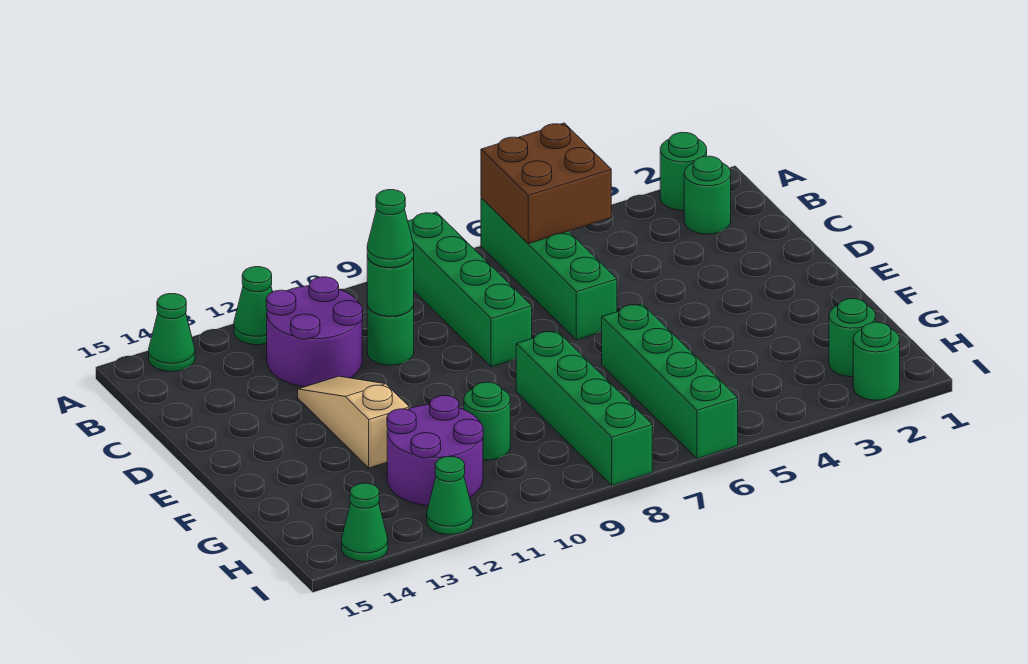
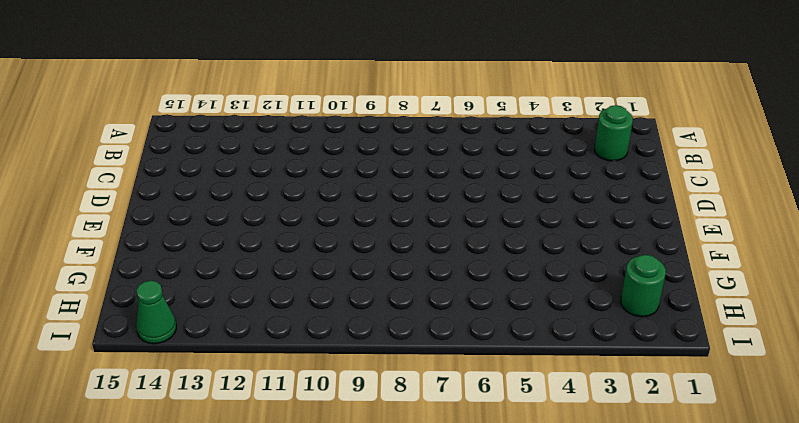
none -> green 1x1 round brick [660,132,707,210]
none -> green 1x4 brick [481,198,617,340]
none -> green 1x4 brick [408,212,532,367]

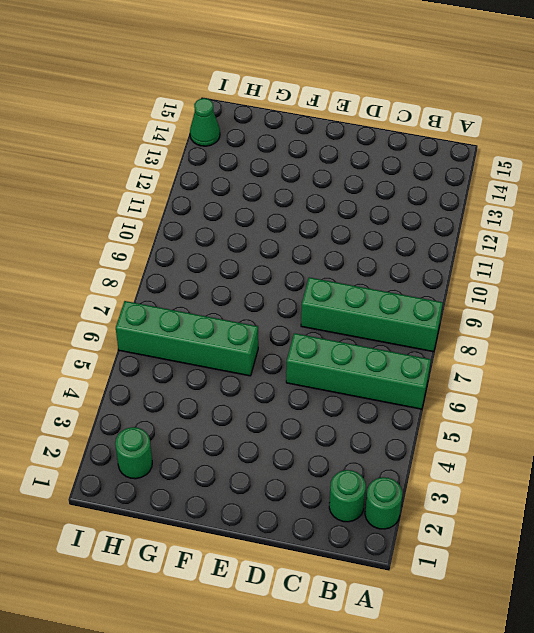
none -> green 1x1 cone [234,267,272,345]
none -> green 1x1 cone [149,294,195,371]
none -> purple 2x2 round brick [266,277,363,387]

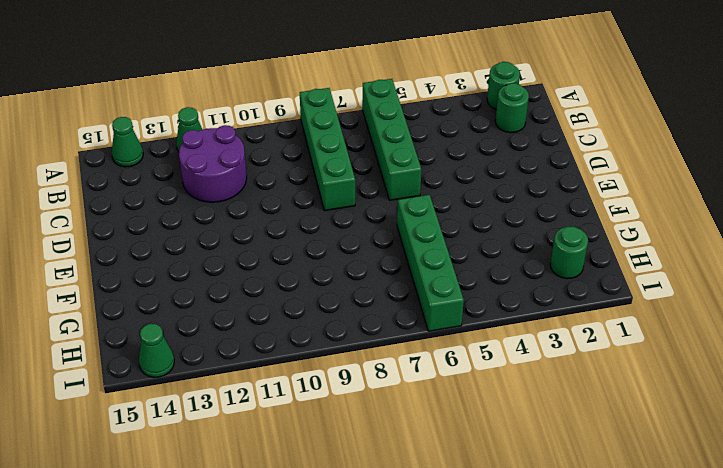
none -> green 1x1 round brick [367,304,414,365]
none -> tan 1x3 slope [298,376,409,468]
none -> green 1x4 brick [516,331,652,485]

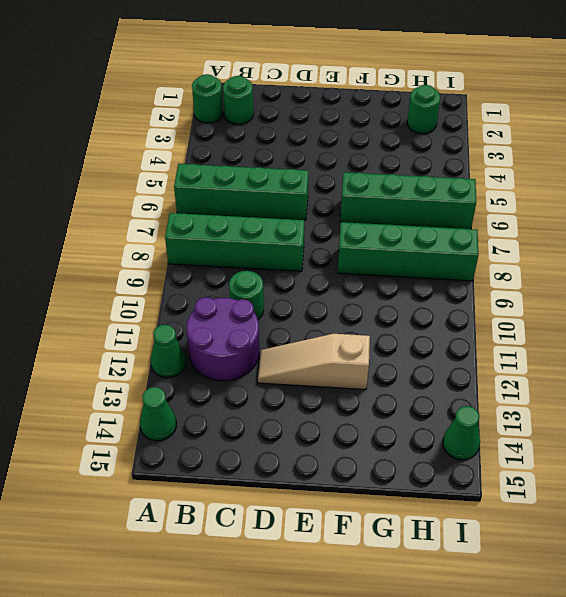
none -> green 1x1 round brick [464,382,510,460]
none -> purple 2x2 round brick [387,396,483,505]
none -> green 1x1 round brick [853,322,900,400]

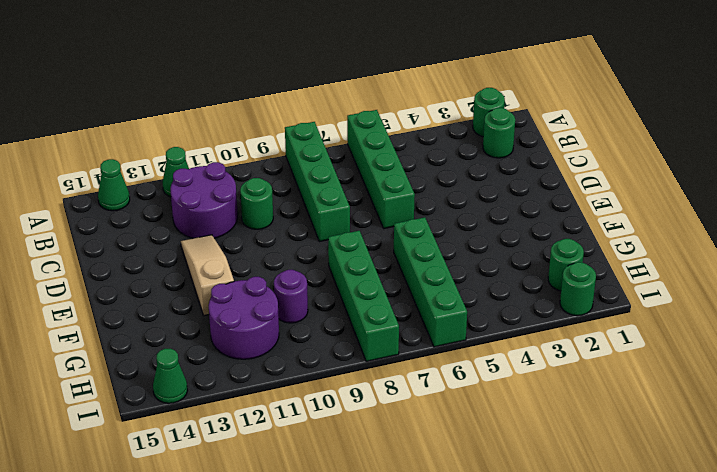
purple 1x1 round brick [274,270,308,323] -> green 1x1 round brick [464,382,510,460]
none -> green 1x1 cone [427,457,473,534]
none -> brown 2x2 brick [481,123,611,244]
none -> green 1x1 round brick [367,255,414,316]

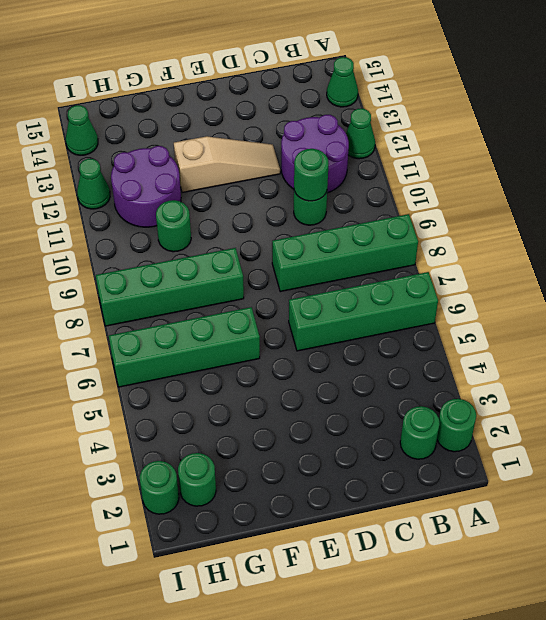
none -> brown 2x2 brick [481,123,611,244]
none -> green 1x1 cone [367,190,414,268]

